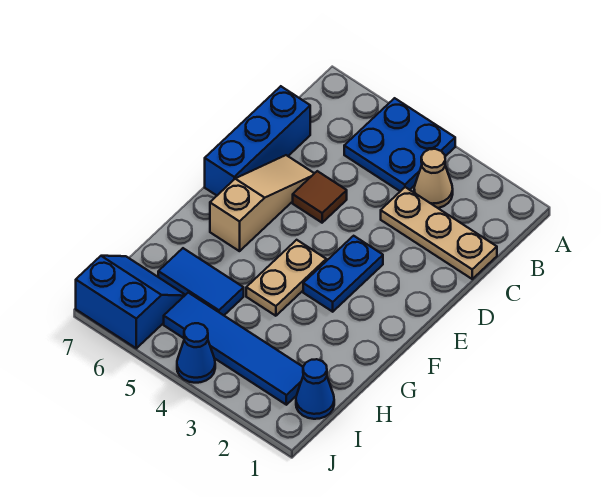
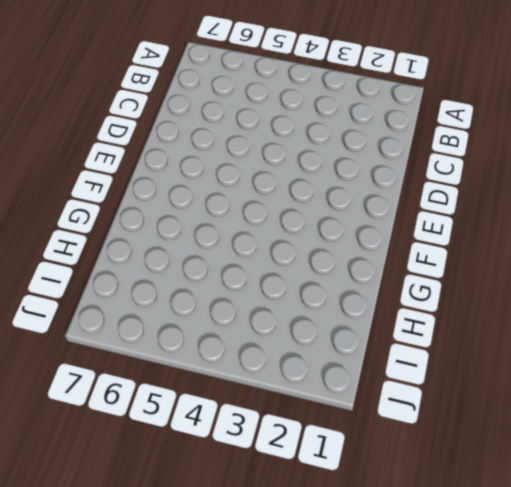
none -> blue 2x2 plate [344,98,455,191]
none -> tan 1x1 cone [414,149,453,208]
none -> tan 1x3 plate [381,187,497,279]

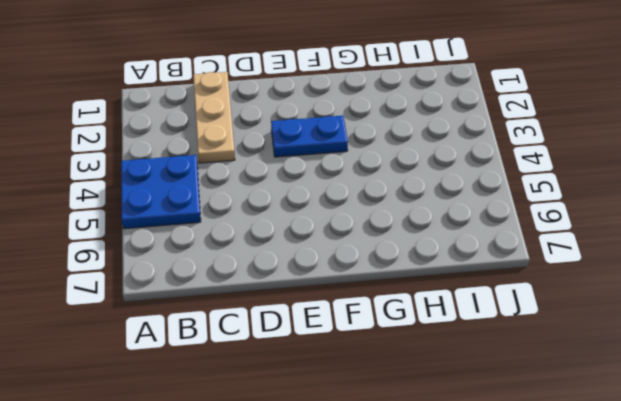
none -> tan 1x1 cone [414,149,453,208]
none -> blue 1x3 brick [205,86,310,195]
none -> brown 1x1 tile [293,171,347,223]

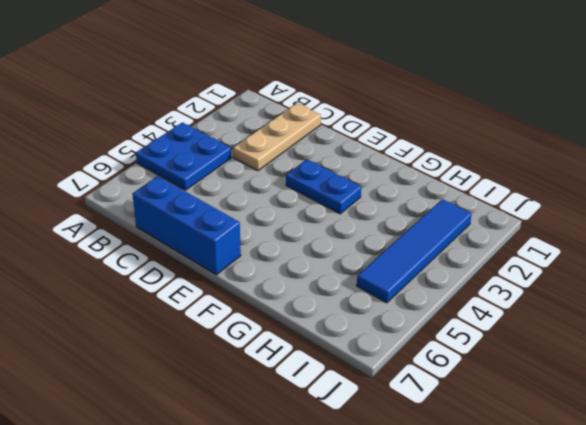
none -> tan 1x1 cone [414,149,453,208]
none -> brown 1x1 tile [293,171,347,223]
none -> tan 1x3 slope [210,155,314,251]

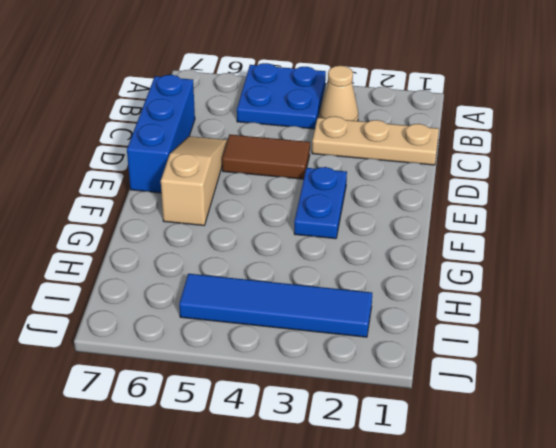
brown 1x2 tile [222,135,310,179] -> brown 1x1 tile [293,171,347,223]
none -> tan 1x2 plate [246,240,326,316]
none -> blue 1x2 tile [158,248,244,315]
none -> blue 1x1 cone [296,359,334,419]

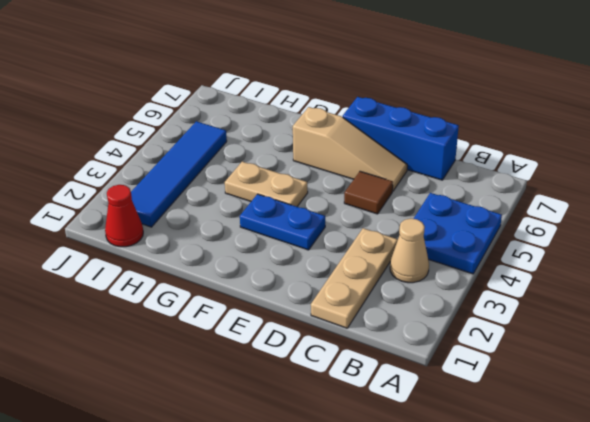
red 1x1 cone [105,185,143,247] -> blue 1x1 cone [296,359,334,419]
none -> blue 1x2 tile [158,248,244,315]
none -> blue 2x2 slope [76,256,185,348]
none -> blue 1x1 cone [177,323,215,383]

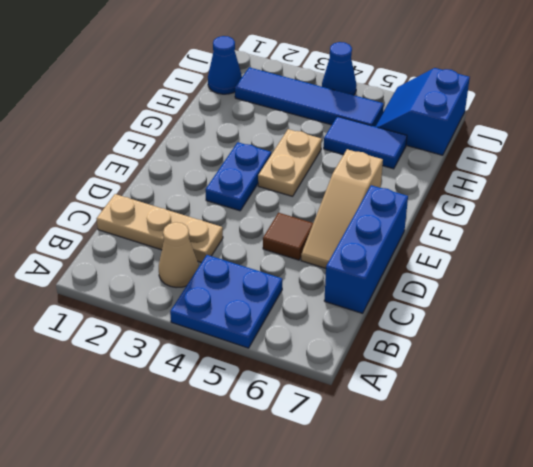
blue 2x2 slope [375,68,470,155] -> blue 2x2 slope turned to [76,256,185,348]

